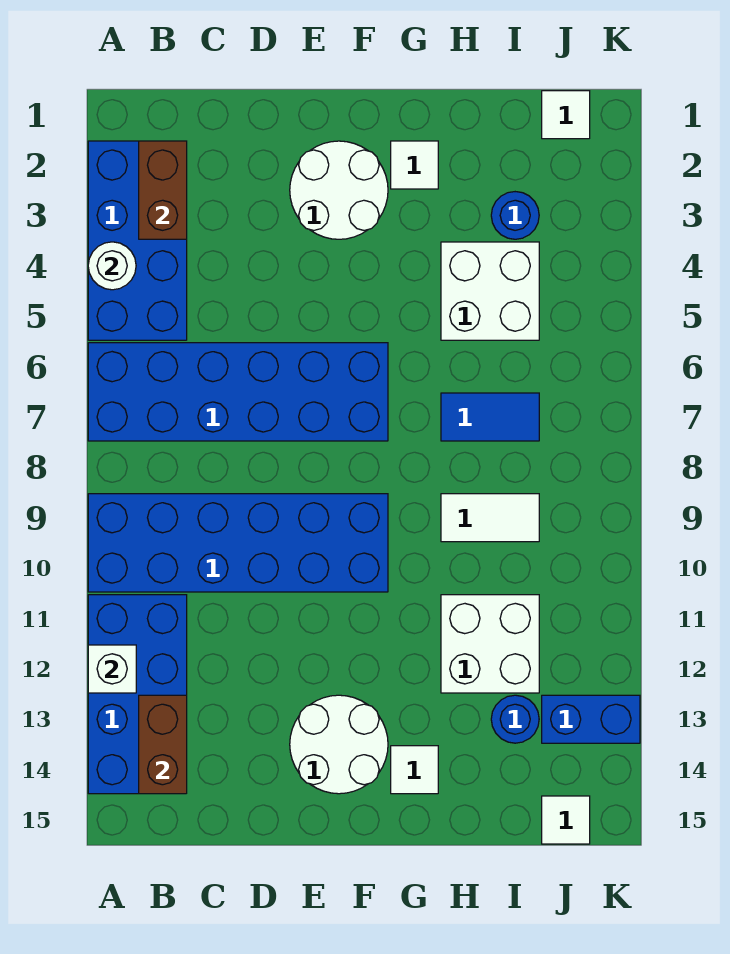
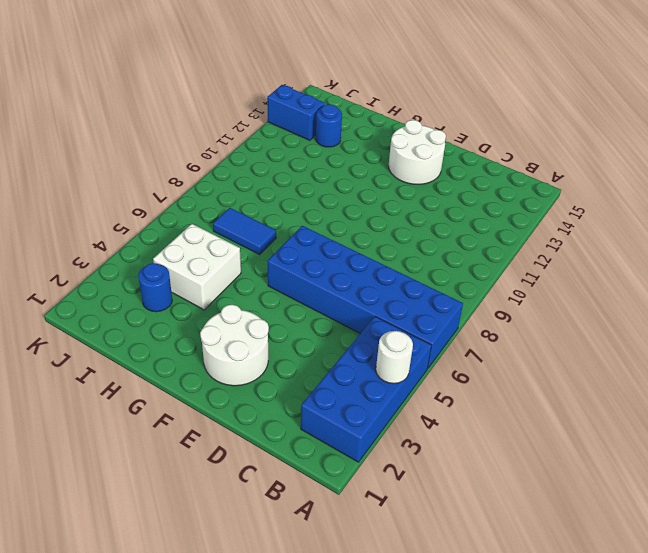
none -> blue 2x6 brick [88,494,388,592]
none -> blue 2x4 brick [88,595,187,794]
none -> white 1x1 tile [391,141,438,189]

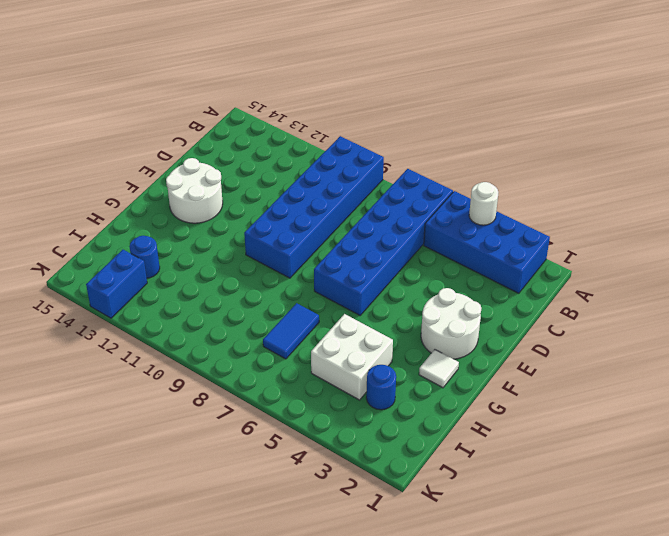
none -> blue 2x4 brick [88,595,187,794]
none -> white 1x1 tile [391,746,438,794]
none -> white 1x2 tile [441,494,539,542]

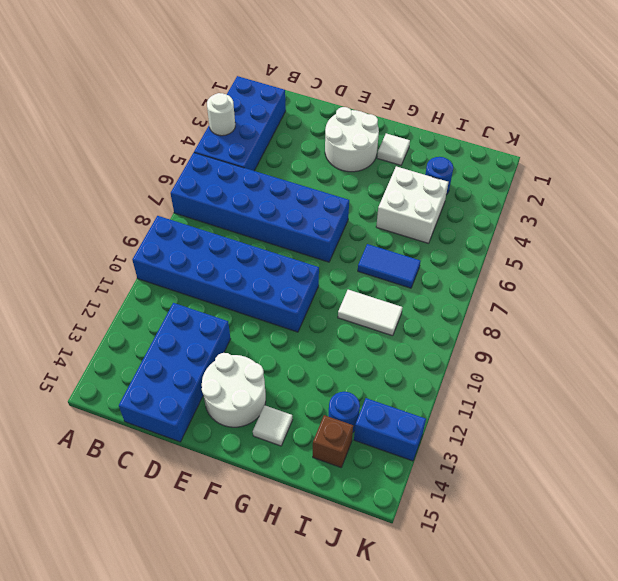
blue 2x4 brick [119,303,230,442] -> blue 2x4 brick moved to [88,595,187,794]
brown 1x1 brick [313,415,353,467] -> none
none -> white 2x2 brick [441,595,539,693]
none -> white 1x1 tile [542,91,590,139]
none -> white 1x1 tile [542,796,590,844]

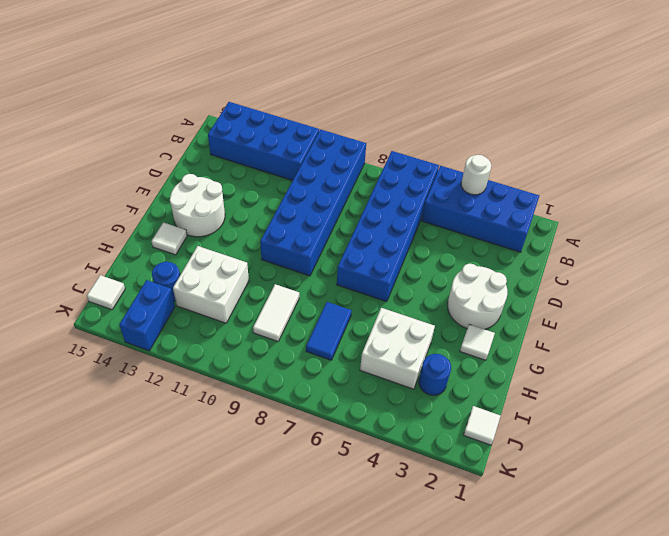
none -> white 1x1 brick [88,645,136,693]
none -> brown 1x2 brick [139,141,187,239]
none -> brown 1x2 brick [139,695,187,794]

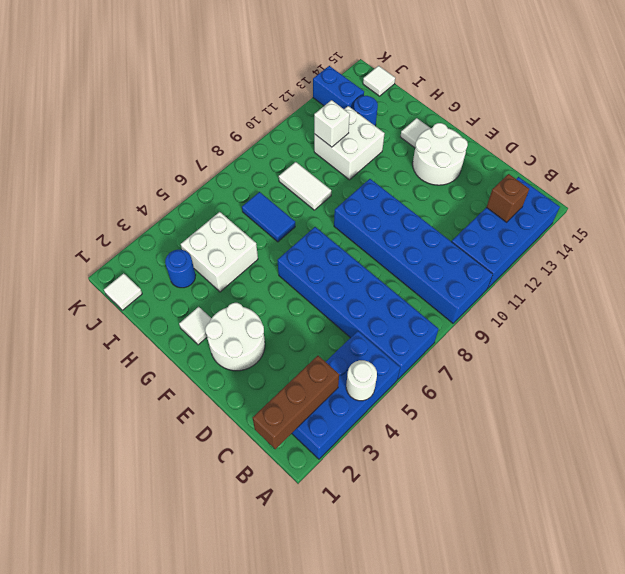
brown 1x3 brick [252,356,339,449] -> brown 1x2 brick [139,141,187,239]
brown 1x1 brick [486,174,529,222] -> brown 1x2 brick [139,695,187,794]
white 1x1 brick [314,100,350,147] -> white 1x1 brick moved to [88,645,136,693]

